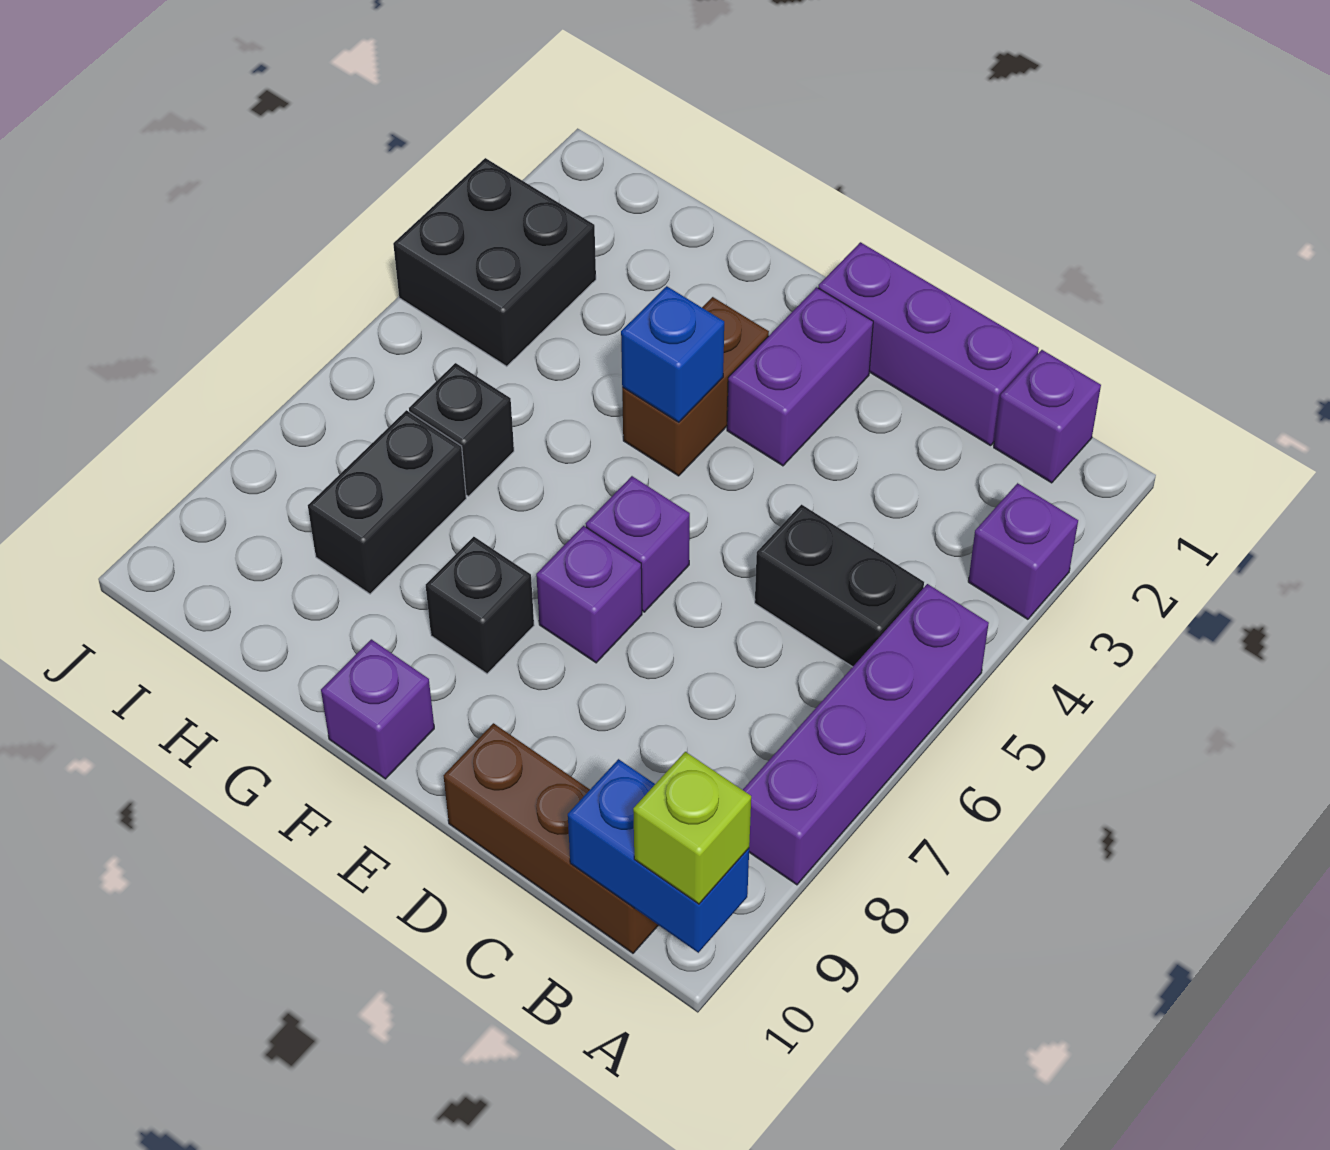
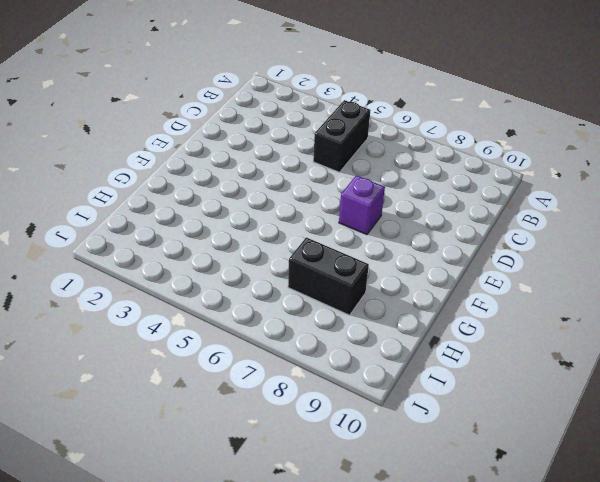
none -> purple 1x1 brick [968,483,1078,619]
none -> purple 1x4 brick [743,584,989,885]
none -> purple 1x1 brick [994,350,1101,483]

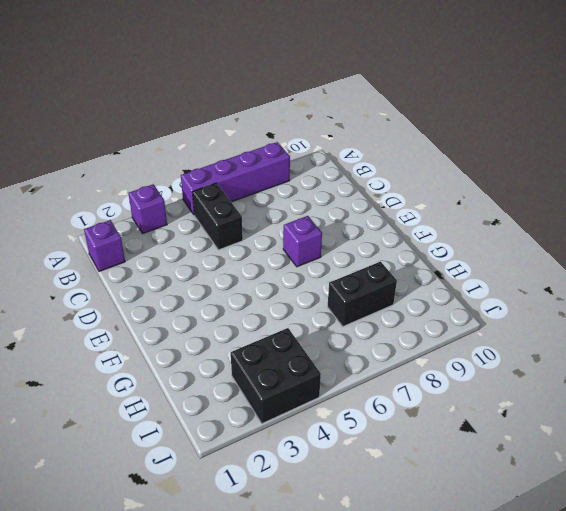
none -> brown 1x3 brick [444,723,658,953]
none -> purple 1x3 brick [818,242,1039,446]
none -> purple 1x2 brick [727,287,873,466]

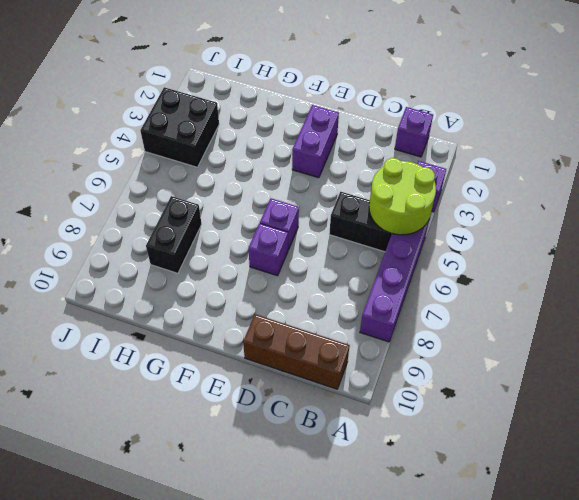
lime 2x2 round brick [369,158,436,235] -> none
none -> purple 1x3 brick [818,242,1039,446]
none -> brown 1x2 brick [622,297,769,476]
none -> black 1x1 brick [426,537,534,674]

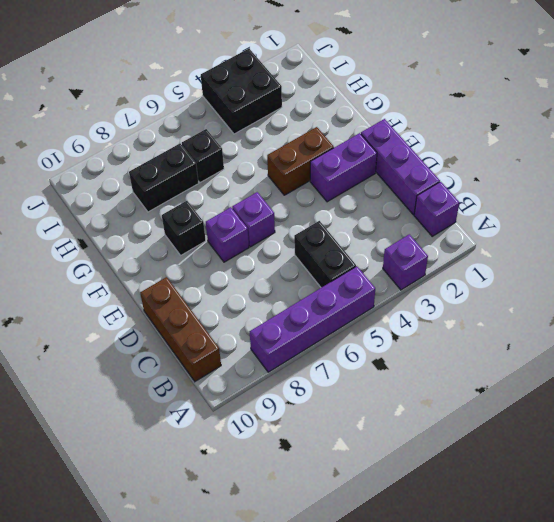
none -> purple 1x1 brick [321,639,434,779]
none -> blue 1x2 brick [568,759,749,953]
none -> blue 1x1 brick [621,286,724,422]

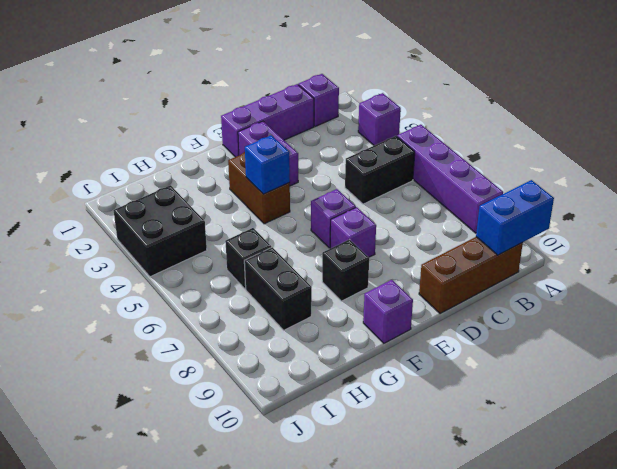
none -> lime 1x1 brick [633,752,751,904]

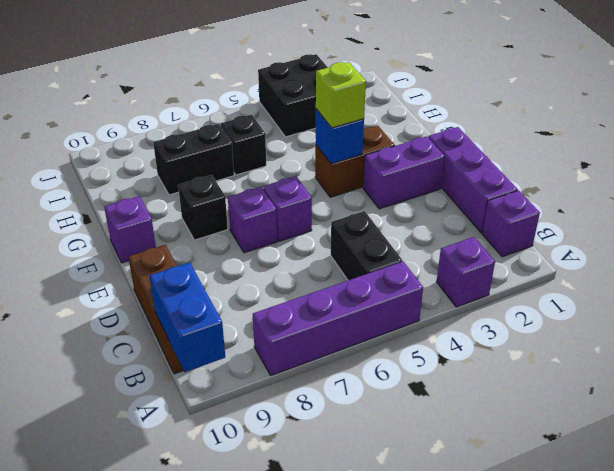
lime 1x1 brick [316,62,366,128] -> lime 1x1 brick moved to [633,752,751,904]

